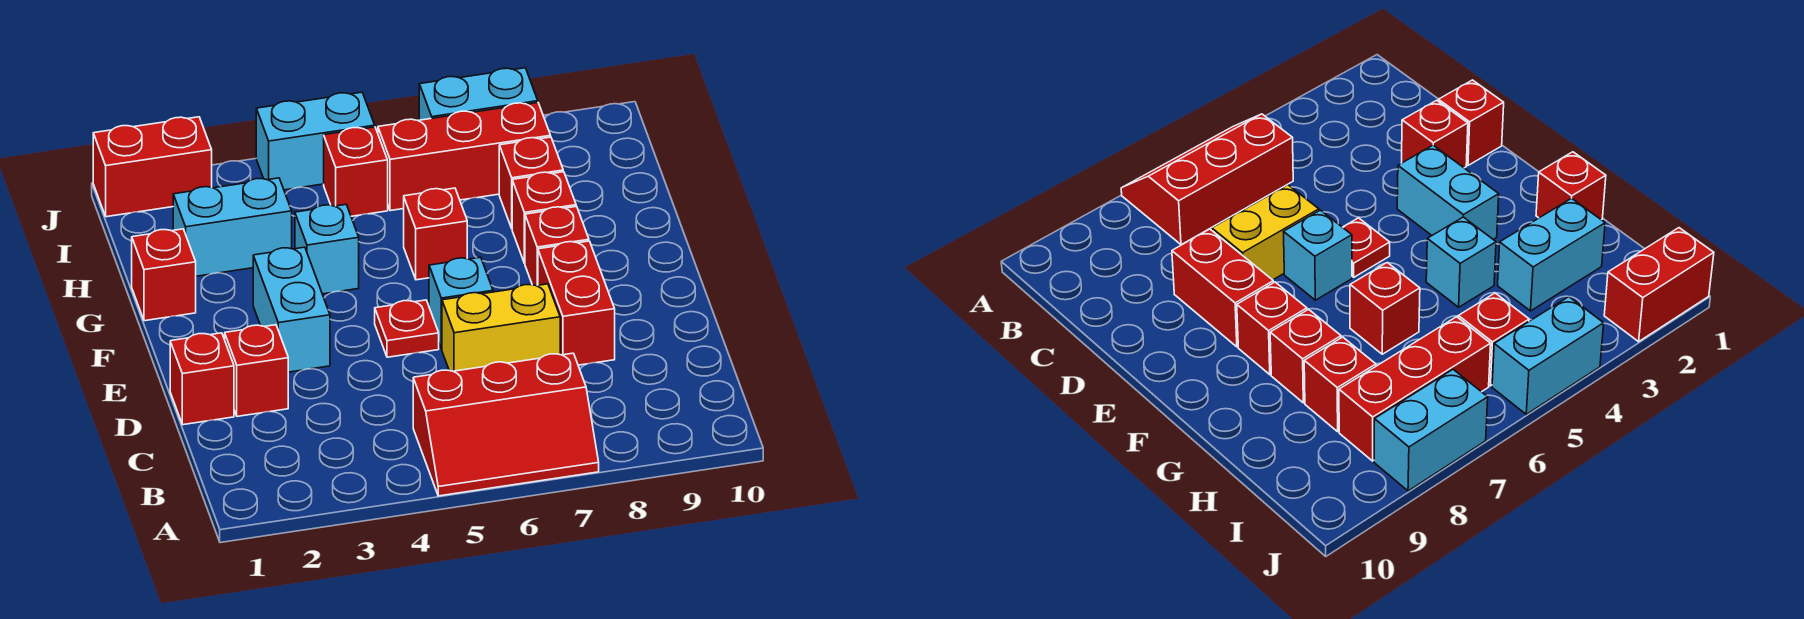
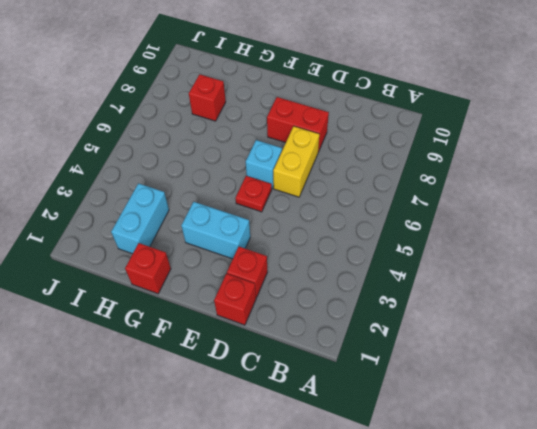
none -> red 2x3 slope [413,353,599,496]
none -> red 1x1 brick [525,206,589,286]
none -> cyan 1x1 brick [295,205,359,294]

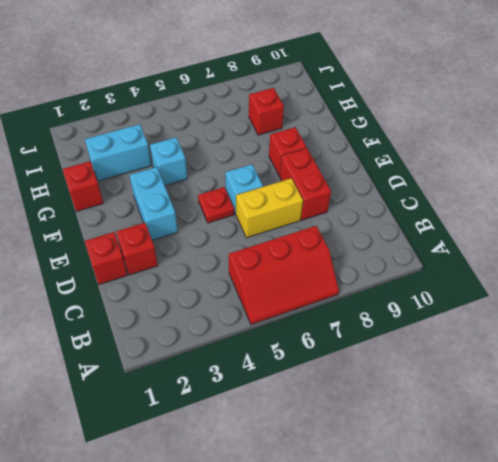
none -> red 1x1 brick [404,188,467,280]
none -> red 1x1 brick [512,172,576,263]
none -> red 1x1 brick [324,127,388,216]

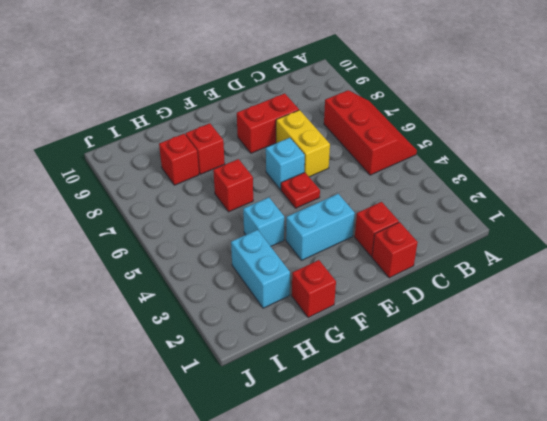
none -> red 1x1 brick [525,206,589,286]
none -> red 1x1 brick [324,127,388,216]
none -> red 1x3 brick [378,103,551,211]

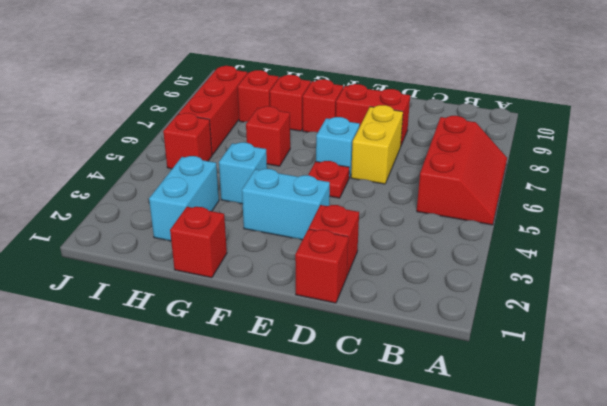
none -> red 1x2 brick [93,117,212,217]
none -> cyan 1x2 brick [256,92,375,190]
none -> cyan 1x2 brick [419,68,538,120]

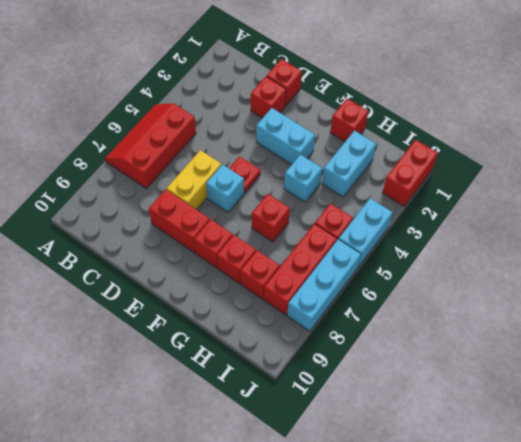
cyan 1x3 brick [287,239,361,331] -> cyan 1x2 brick [419,68,538,120]

